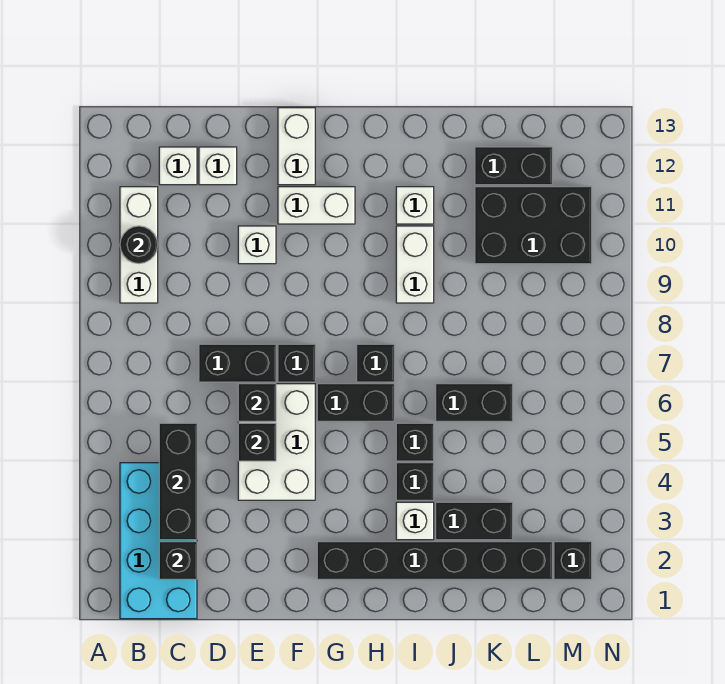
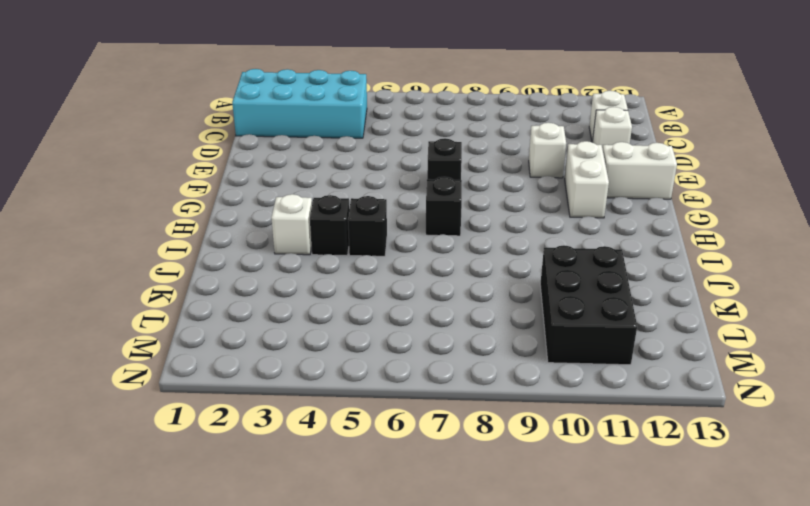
none -> white 1x3 brick [120,187,158,303]
none -> black 1x2 brick [199,344,276,382]
none -> white 2x3 brick [238,384,315,500]

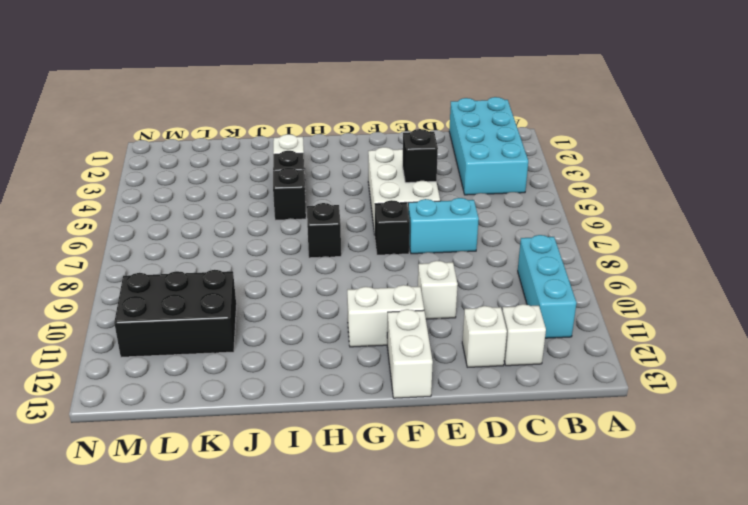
cyan 1x3 brick [518,235,576,338] -> white 1x3 brick [120,187,158,303]
cyan 1x2 brick [408,198,479,254] -> black 1x2 brick [199,344,276,382]
none -> black 1x6 brick [317,542,552,579]
none -> black 1x2 brick [317,384,394,421]
none -> white 1x2 brick [396,226,434,303]

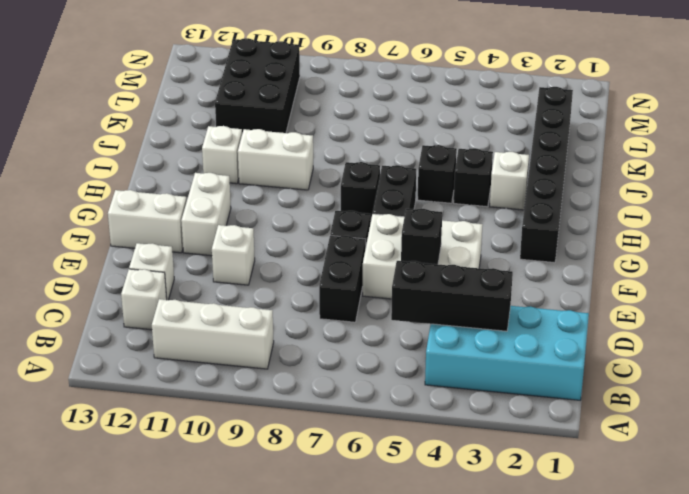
none -> black 1x2 brick [436,502,513,540]
none -> black 1x2 brick [436,384,513,421]
none -> black 1x2 brick [475,147,552,185]

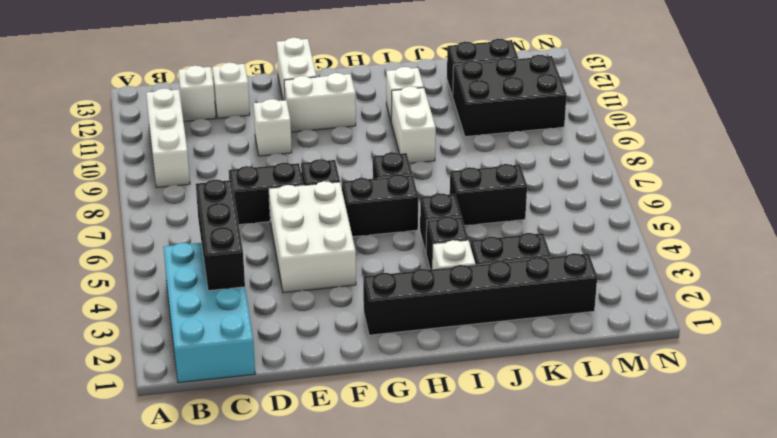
none -> black 1x1 brick [554,542,592,579]
none -> black 1x1 round brick [120,226,158,264]
none -> black 1x1 brick [159,542,197,579]

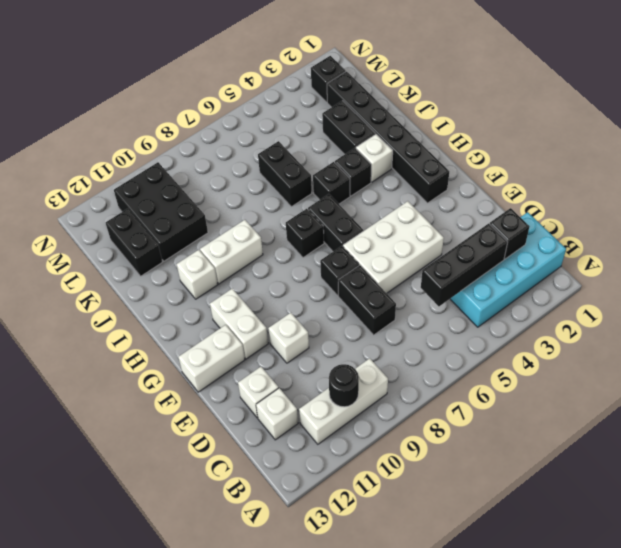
none -> black 1x1 brick [238,423,276,461]
none -> black 1x1 brick [238,384,276,421]

